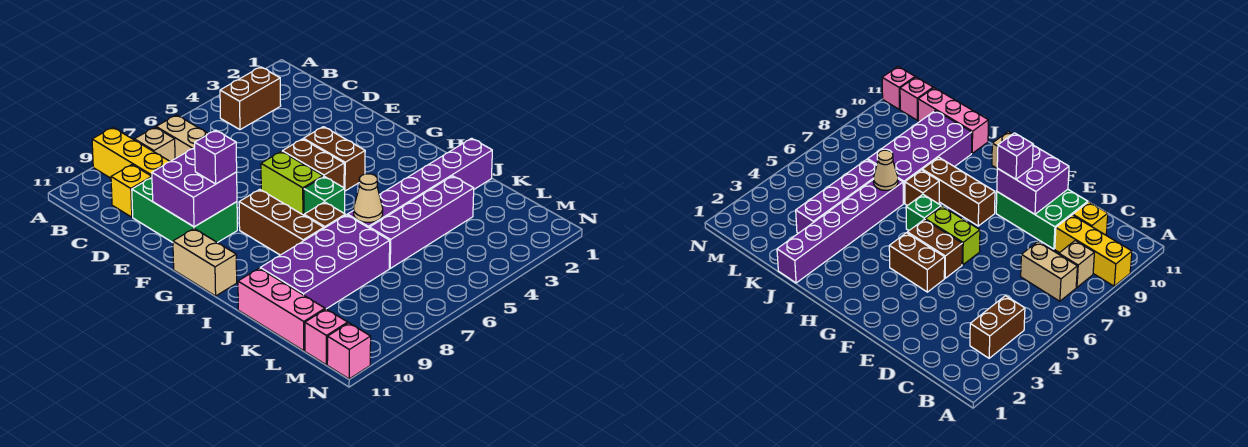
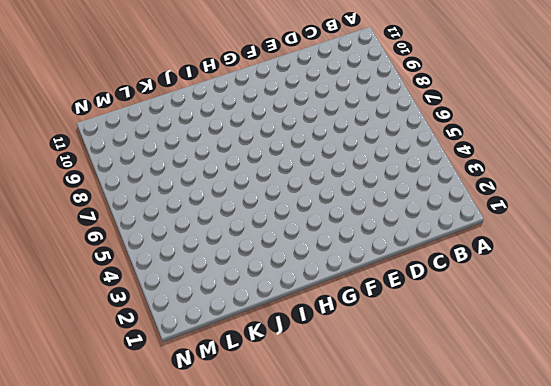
none -> yellow 1x3 brick [92,127,170,178]
none -> brown 1x2 brick [220,67,281,130]
none -> tan 1x2 brick [156,115,208,159]

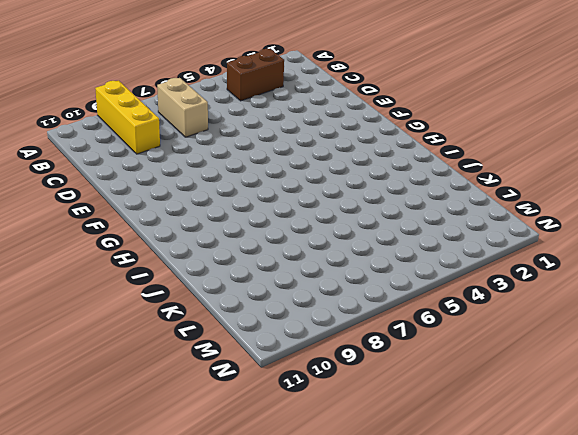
none -> tan 1x1 brick [134,127,175,162]
none -> yellow 1x1 brick [111,165,152,217]
none -> green 2x3 brick [132,178,237,243]

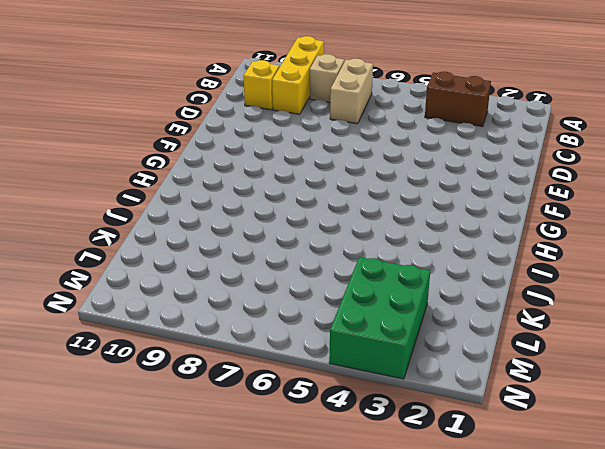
green 2x3 brick [329,257,430,379] -> green 2x3 brick moved to [132,178,237,243]
none -> brown 1x2 brick [303,127,365,191]
none -> brown 1x2 brick [282,139,344,188]
none -> lime 1x2 brick [261,151,323,215]

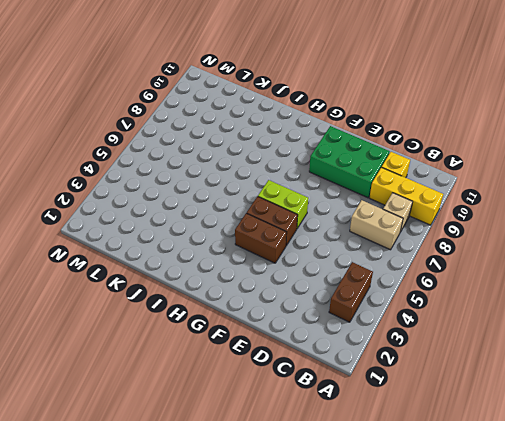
none -> brown 1x3 brick [239,189,324,255]
none -> tan 1x2 brick [173,229,237,296]
none -> green 1x1 brick [304,177,345,214]

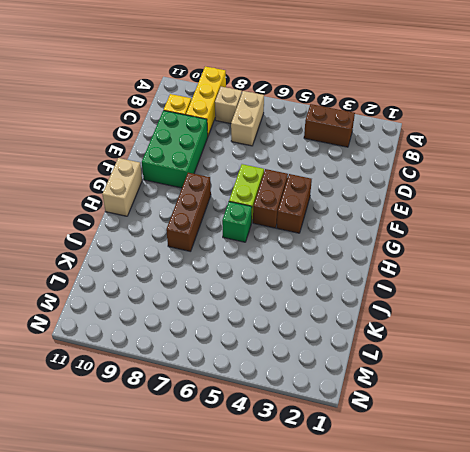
none -> brown 1x1 brick [304,202,345,228]
none -> purple 1x6 brick [347,138,492,228]
none -> purple 2x4 brick [260,215,390,309]

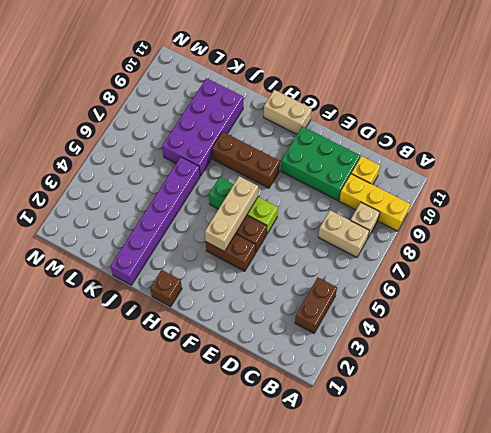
tan 1x3 brick [205,176,258,251] -> none
brown 1x1 brick [150,270,182,307] -> brown 1x1 brick moved to [304,202,345,228]
none -> pink 1x3 brick [238,268,325,351]
none -> purple 1x4 brick [370,176,474,268]
none -> pink 1x1 brick [305,309,348,365]

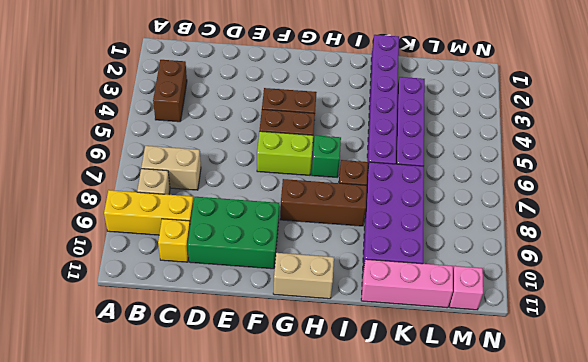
none -> pink 1x1 brick [327,323,371,379]
none -> purple 2x2 brick [152,148,237,227]
none -> tan 1x1 cone [354,174,383,222]

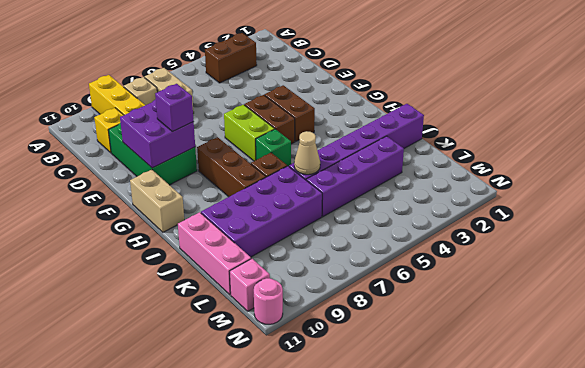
pink 1x1 round brick [254,278,283,324] -> pink 1x1 brick [327,323,371,379]

